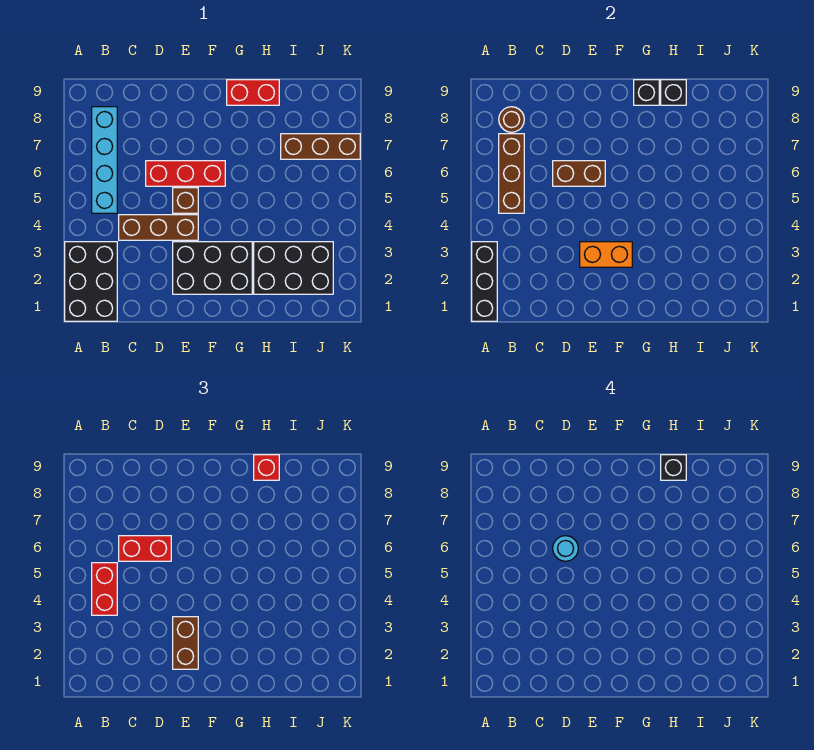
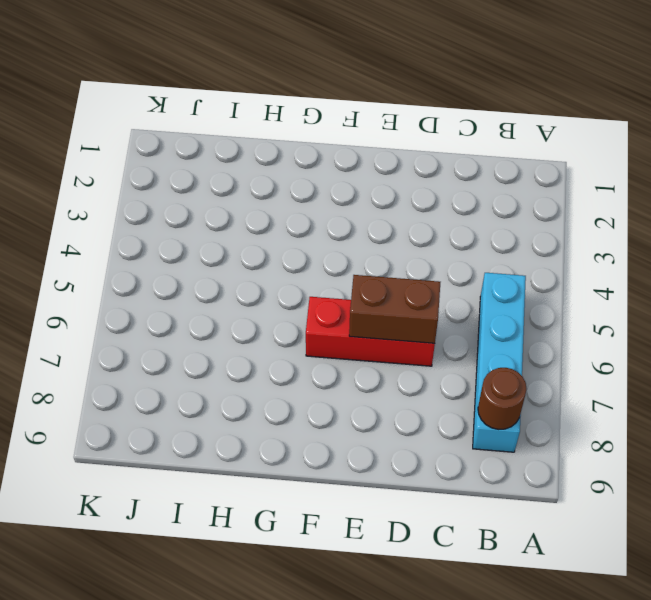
none -> black 2x3 brick [65,242,117,321]
none -> brown 1x3 brick [119,215,198,240]
none -> black 2x3 brick [173,242,252,294]

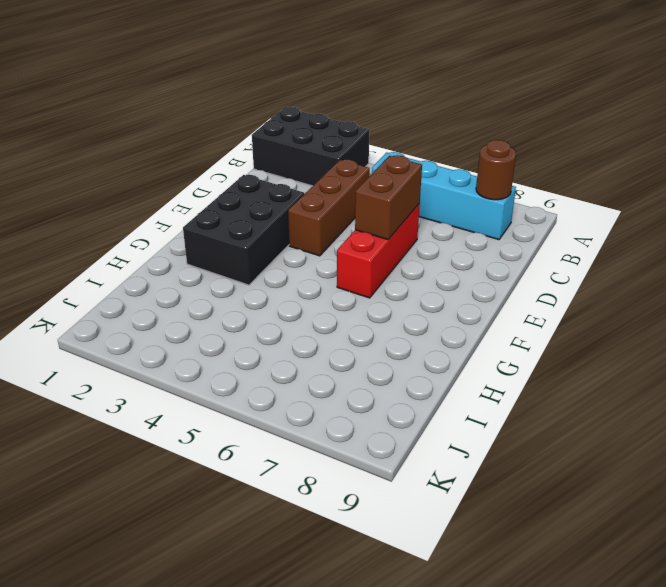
none -> brown 1x1 brick [173,188,198,213]
none -> red 1x2 brick [227,80,279,105]
none -> black 2x3 brick [254,242,333,294]

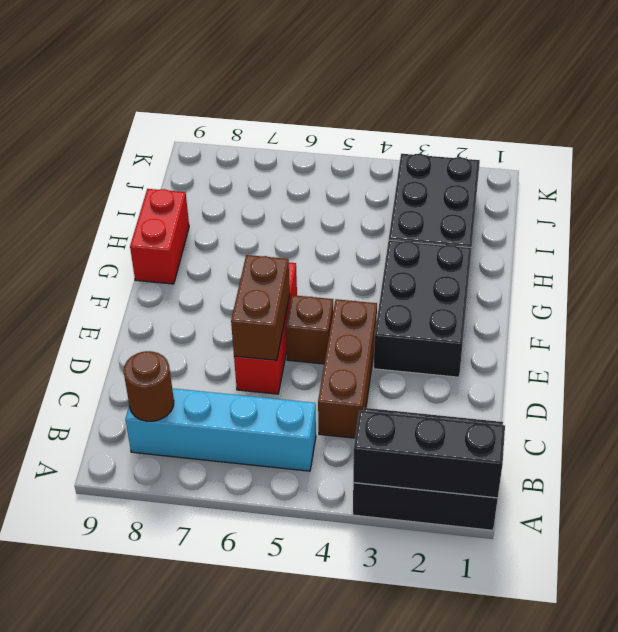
none -> brown 1x3 brick [281,134,360,159]
none -> brown 1x3 brick [499,134,524,213]
none -> orange 1x2 brick [580,242,632,267]

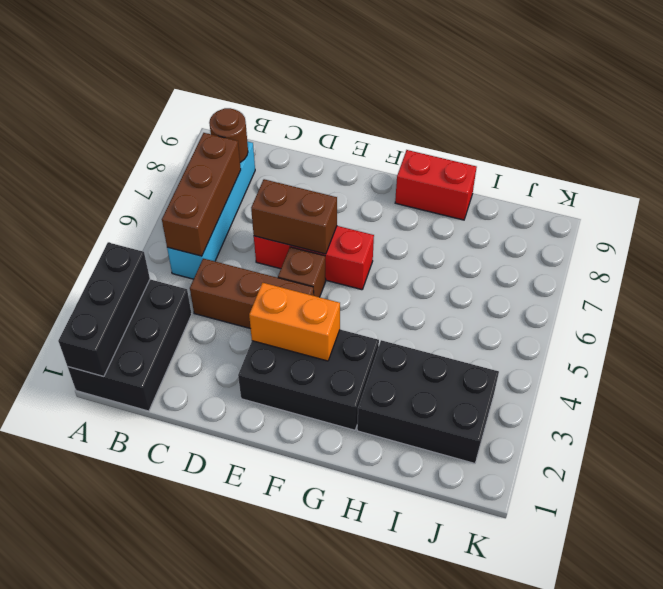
none -> brown 1x3 brick [281,134,360,159]
none -> black 1x1 brick [634,80,659,105]
none -> black 1x1 brick [661,80,686,105]

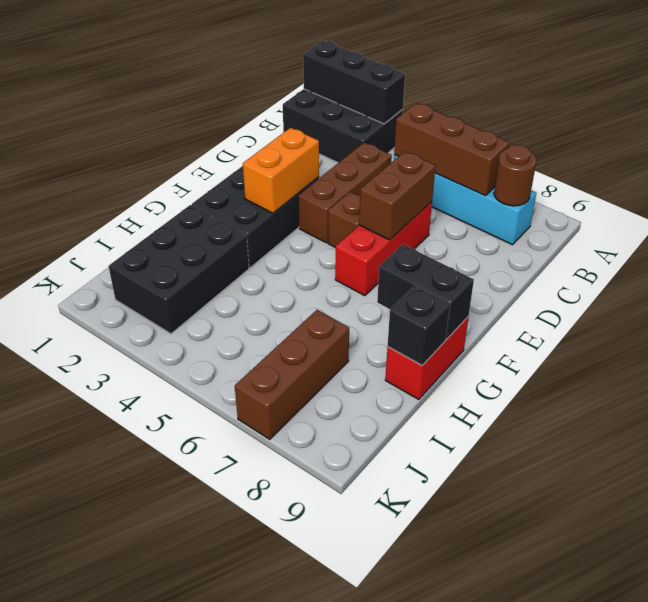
black 1x2 brick [377,244,474,339] -> black 1x1 brick [634,80,659,105]
none -> red 1x2 brick [92,563,117,615]
none -> red 1x2 brick [119,536,171,561]
none -> brown 1x2 brick [173,617,198,669]

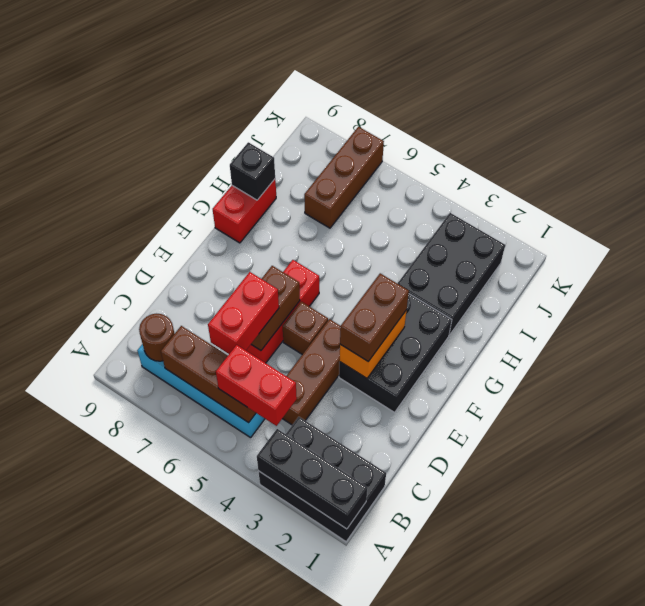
brown 1x2 brick [340,273,409,361] -> brown 1x2 brick turned to [173,617,198,669]
none -> black 1x1 brick [634,80,659,105]
none -> red 1x1 brick [254,455,279,480]
none -> cyan 1x1 round brick [553,536,578,561]

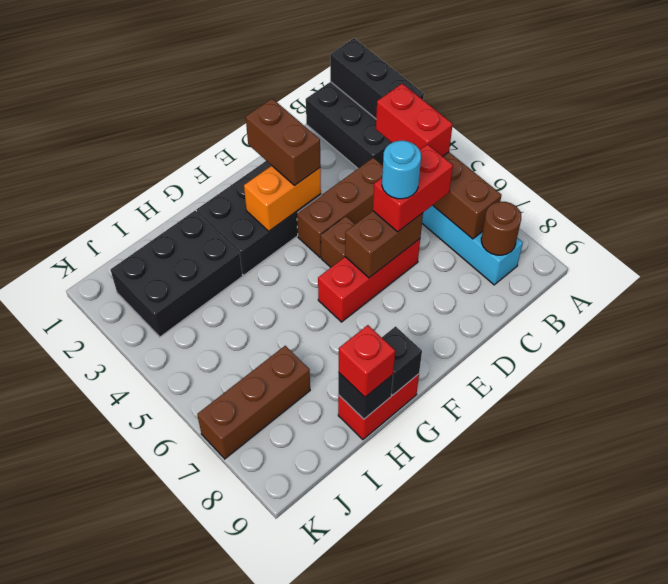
none -> black 1x1 brick [661,455,686,480]

